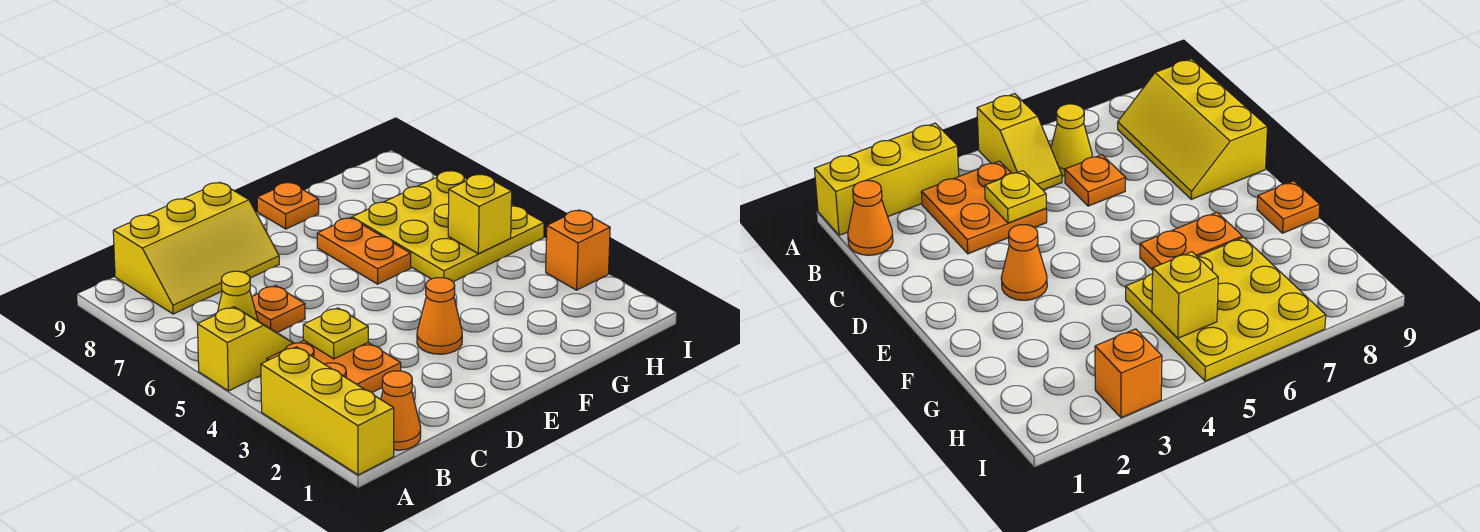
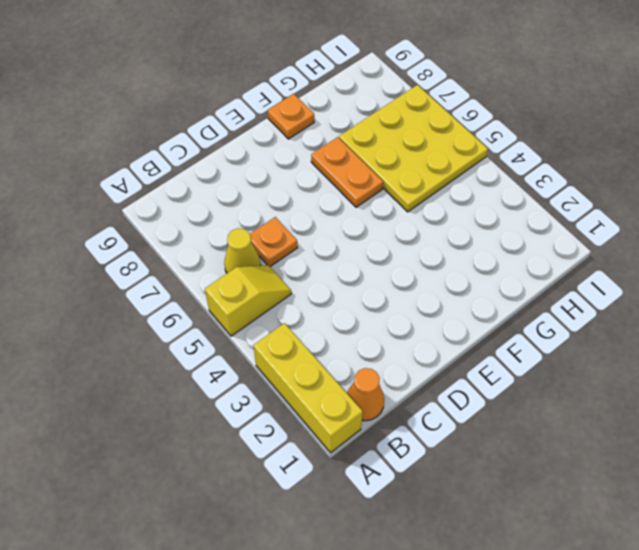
none -> orange 2x2 plate [267,341,401,392]
none -> yellow 2x3 slope [113,183,279,314]
none -> orange 1x1 cone [417,278,462,354]

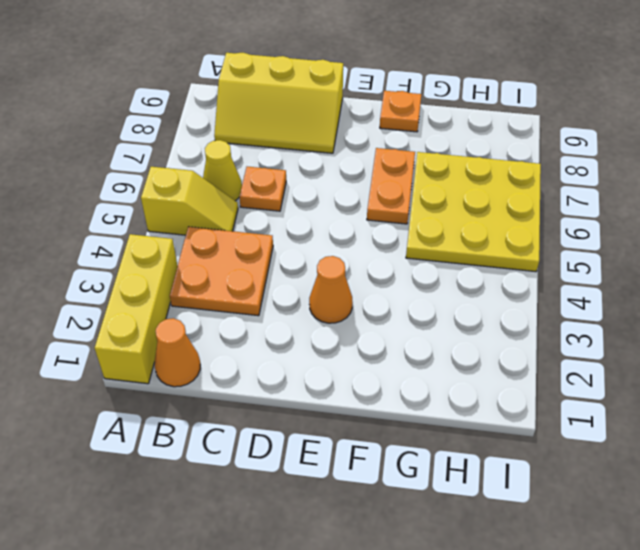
none -> orange 1x1 brick [546,210,610,290]
none -> yellow 1x1 plate [303,308,368,359]
none -> yellow 1x1 brick [448,174,512,254]

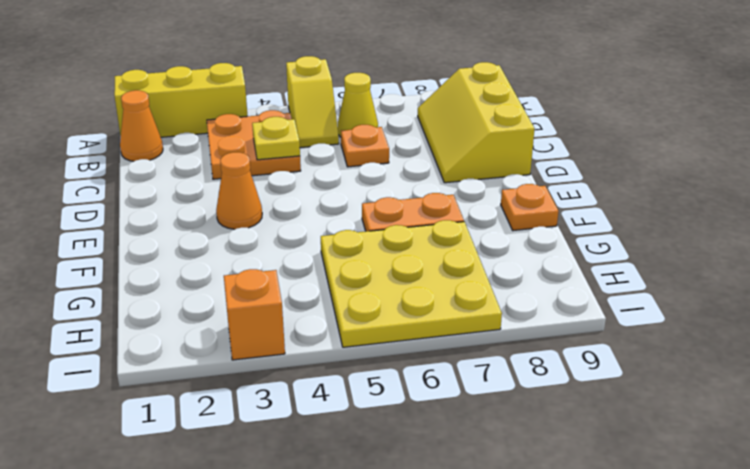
none -> yellow 1x1 brick [448,174,512,254]

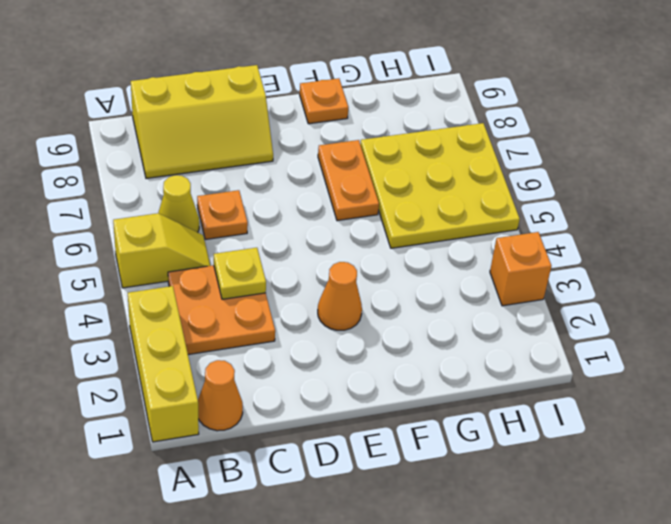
none -> yellow 1x1 brick [448,174,512,254]

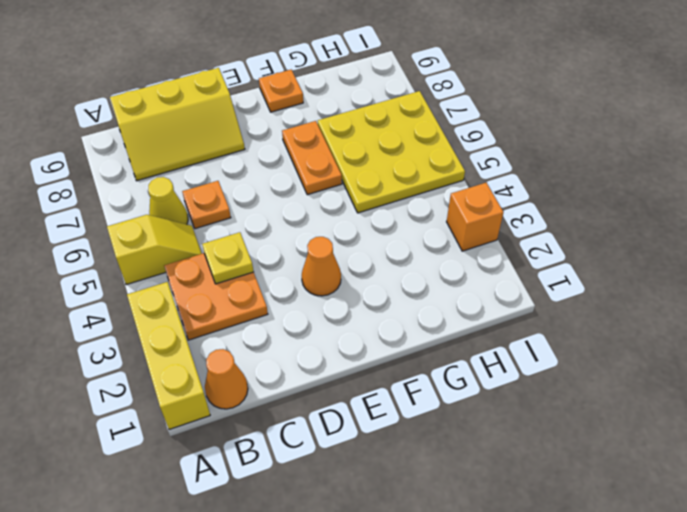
none -> yellow 1x1 brick [448,174,512,254]

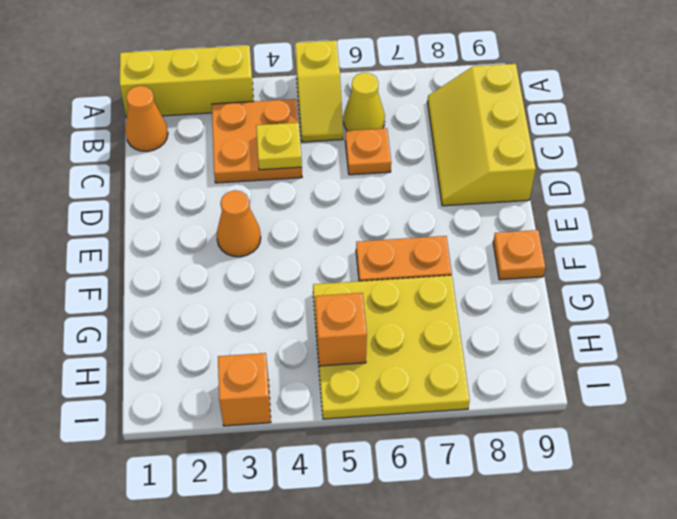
orange 1x1 brick [315,293,367,366] -> yellow 1x1 brick [448,174,512,254]

